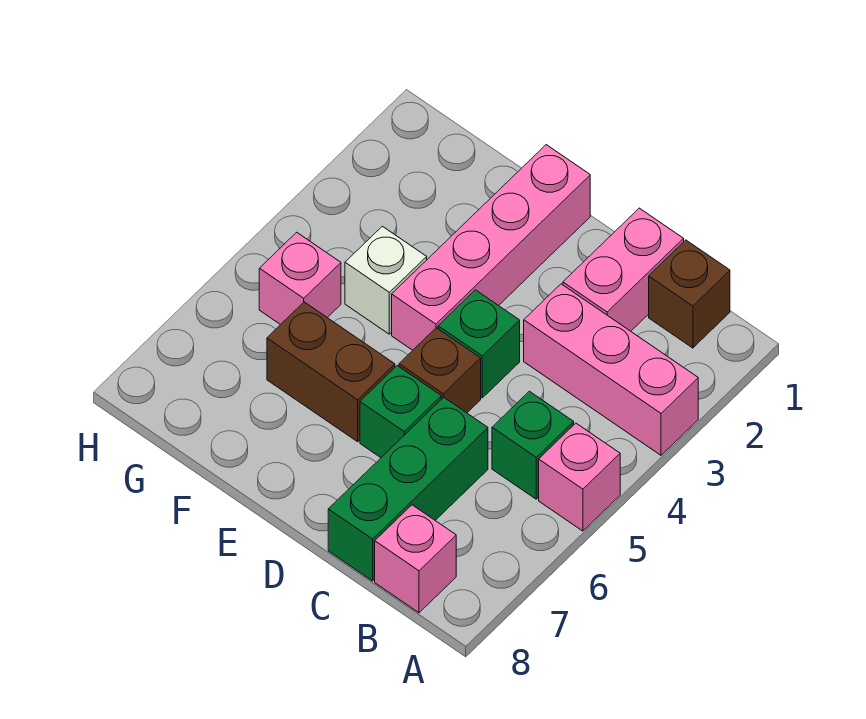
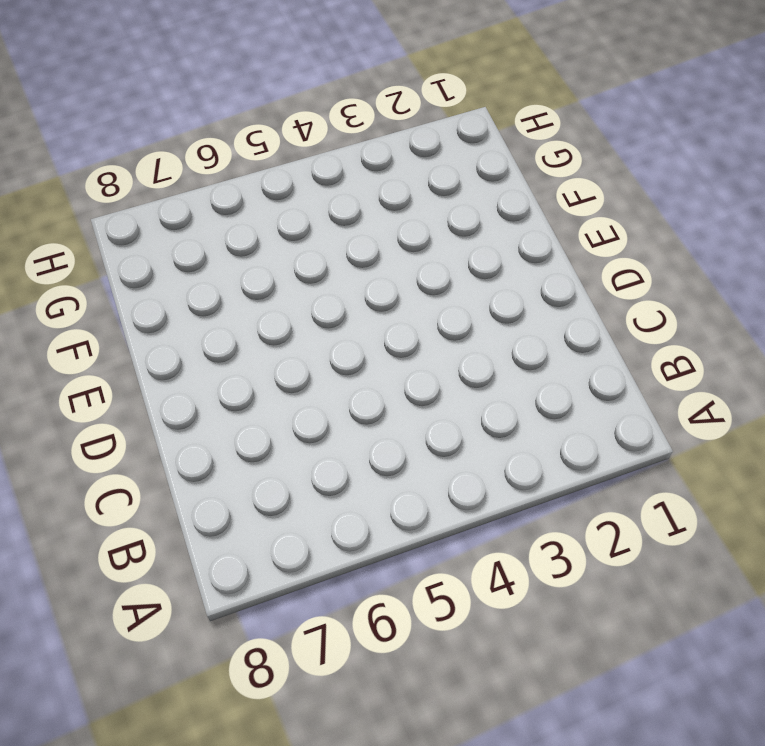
none -> pink 1x3 brick [524,284,698,455]
none -> pink 1x1 brick [539,423,620,531]
none -> brown 1x1 brick [649,240,730,348]

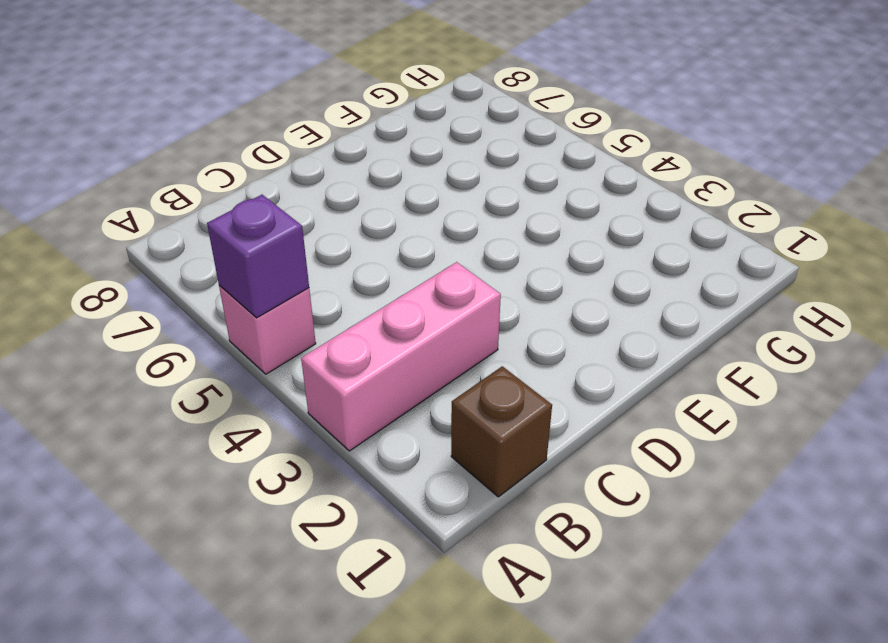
purple 1x1 brick [207,195,309,318] -> none
none -> green 1x1 brick [492,391,574,499]
none -> pink 1x1 brick [375,505,456,613]
none -> pink 1x2 brick [563,208,684,331]

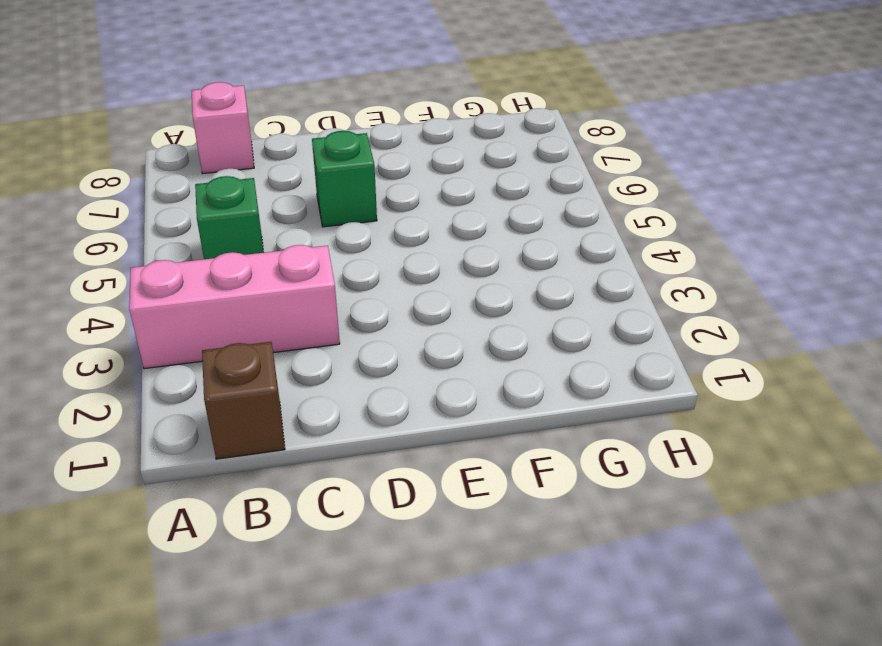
none -> pink 1x1 brick [539,423,620,531]
none -> pink 1x2 brick [563,208,684,331]
none -> green 1x3 brick [328,397,488,581]

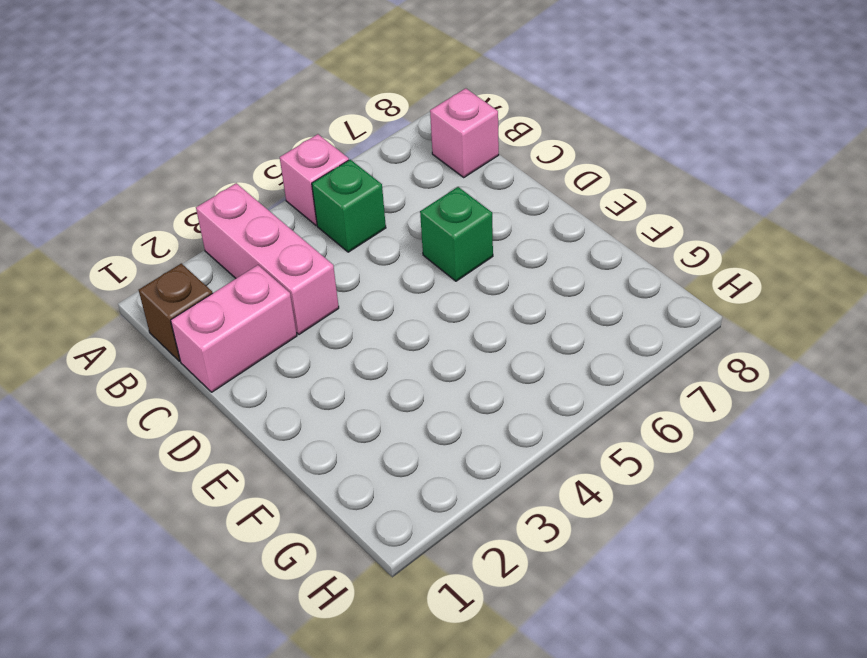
none -> green 1x3 brick [328,397,488,581]
none -> green 1x1 brick [438,290,520,398]
none -> brown 1x1 brick [399,328,481,413]

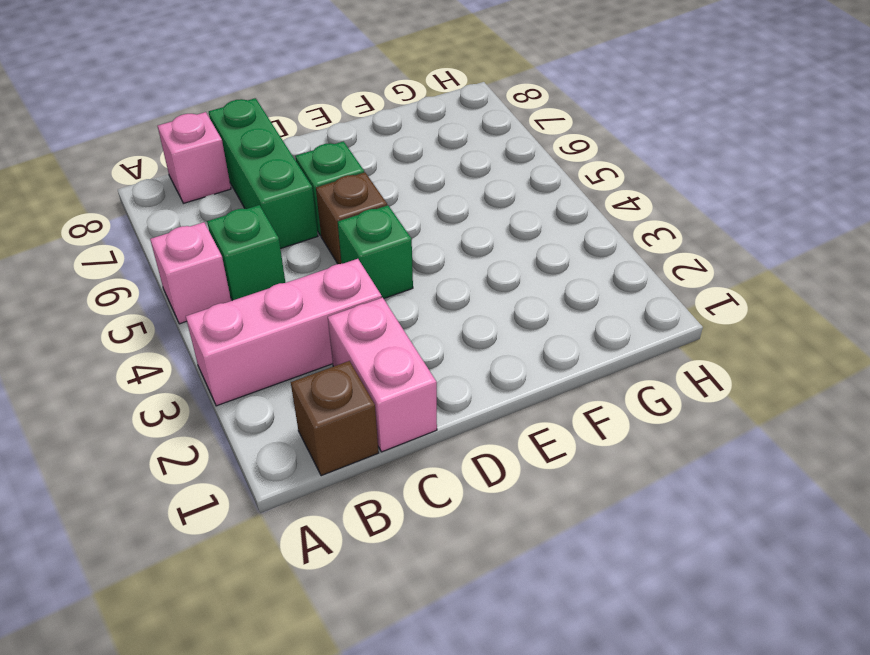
none -> pink 1x4 brick [392,145,590,350]
none -> brown 1x2 brick [267,302,395,442]
none -> white 1x1 brick [345,226,427,334]

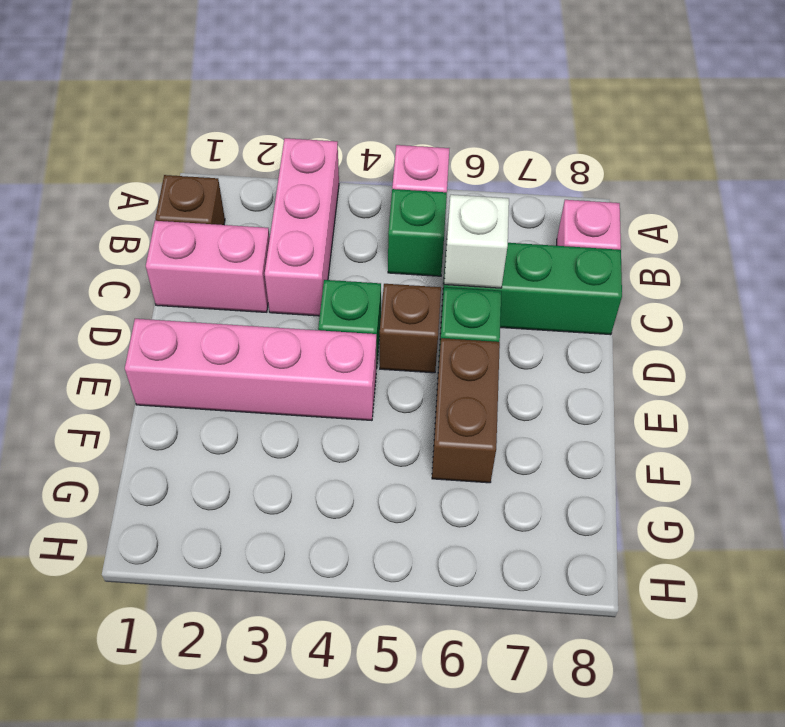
white 1x1 brick [444,195,509,288] -> white 1x1 brick moved to [345,226,427,334]
none -> pink 1x1 brick [259,232,341,325]

